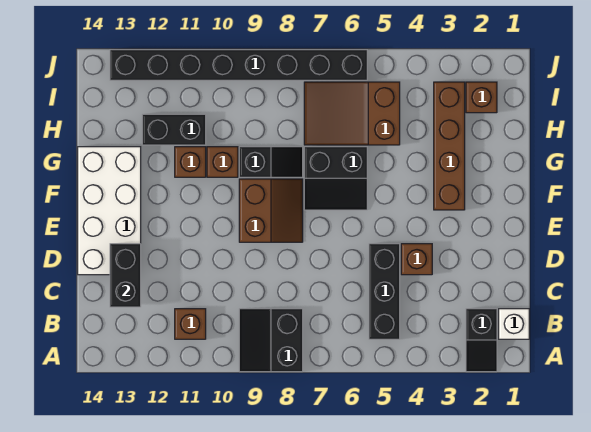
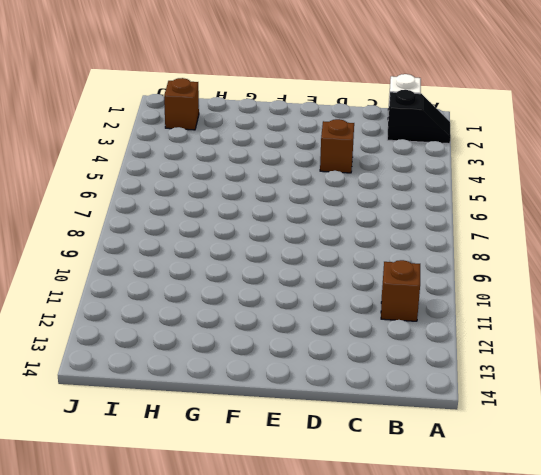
none -> black 2x2 slope [239,309,303,372]
none -> black 1x3 brick [369,244,400,339]
none -> white 2x4 brick [78,147,141,275]

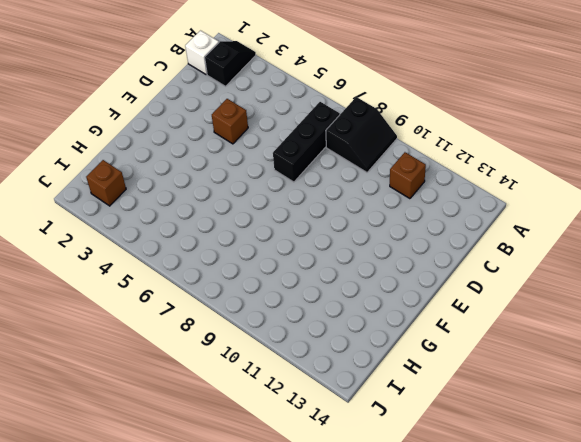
black 1x3 brick [273,102,340,182] -> black 1x3 brick moved to [369,244,400,339]
none -> white 2x4 brick [78,147,141,275]
none -> brown 2x2 slope [239,179,303,242]
none -> brown 1x4 brick [434,82,465,210]

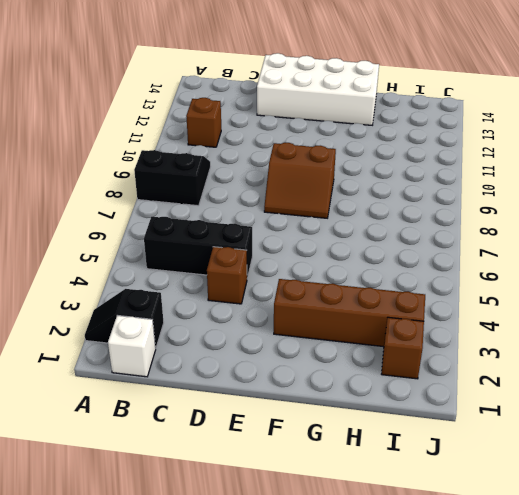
none -> black 2x2 slope [304,147,367,210]
none -> black 1x2 slope [239,147,303,177]
none -> brown 1x1 brick [207,147,238,177]

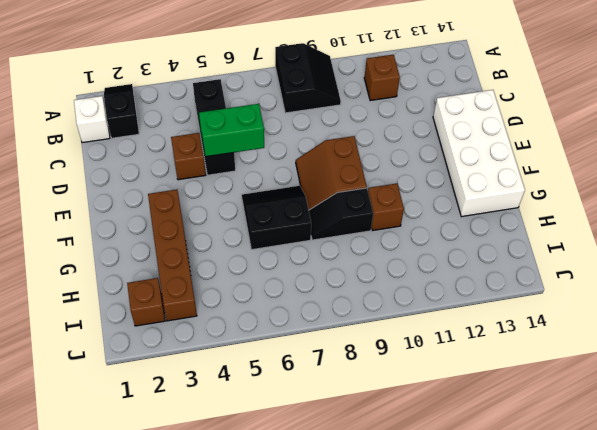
green 1x2 brick [199,104,264,157] -> none
none -> brown 1x1 brick [175,147,206,177]
none -> brown 2x3 slope [304,82,400,145]
none -> black 1x2 brick [142,114,206,145]

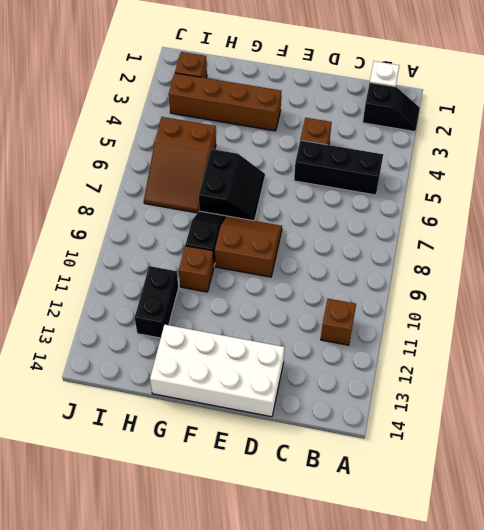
none -> black 2x2 slope [239,309,303,372]
none -> brown 1x1 brick [175,147,206,177]
none -> black 1x8 brick [110,50,367,80]

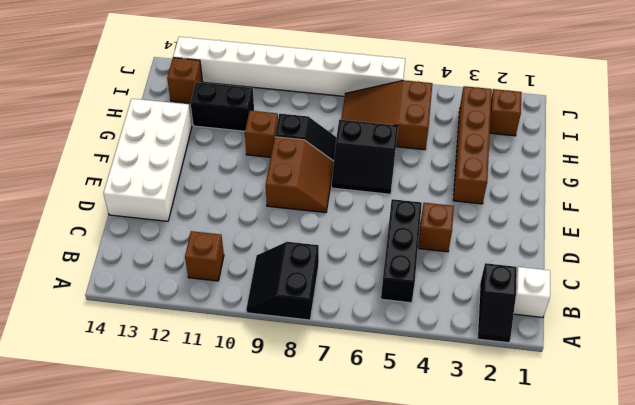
brown 1x1 brick [167,58,203,103] -> brown 1x1 brick moved to [175,147,206,177]
white 1x8 brick [173,37,405,96] -> black 1x8 brick [110,50,367,80]
none -> black 1x2 brick [110,244,141,307]

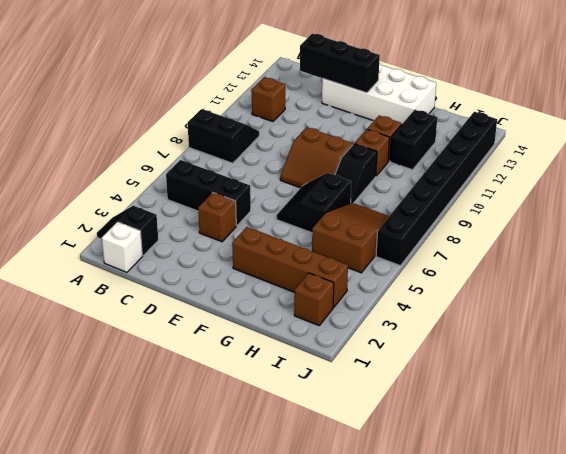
black 1x3 brick [300,34,380,93] -> black 1x2 brick [110,244,141,307]

